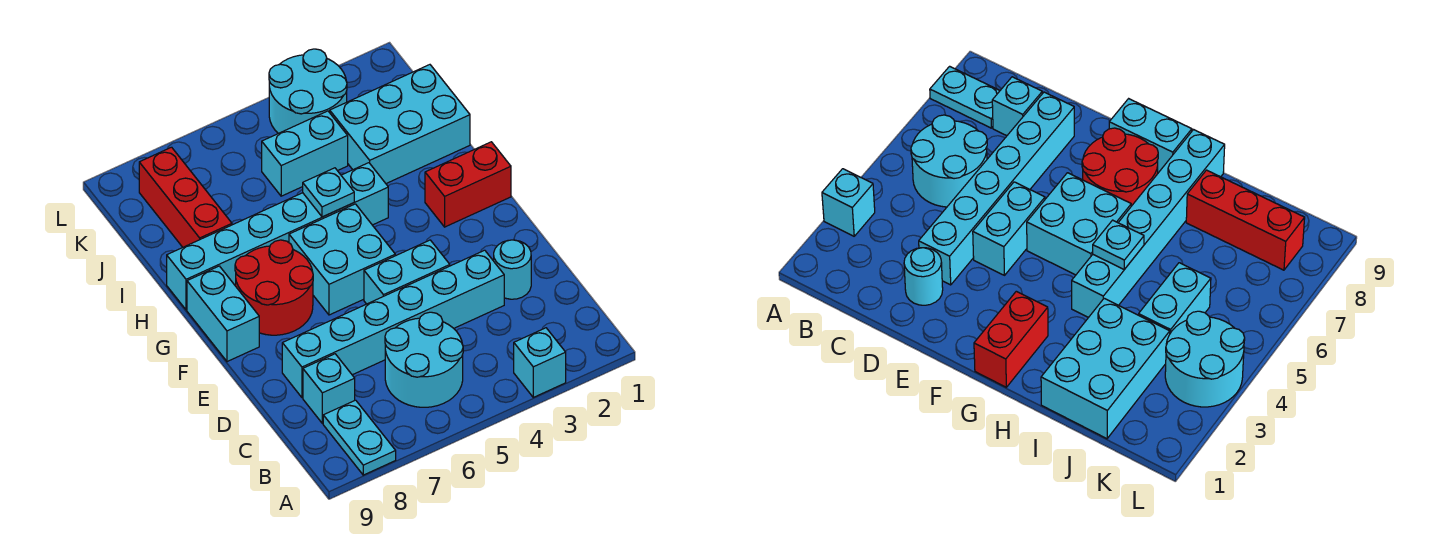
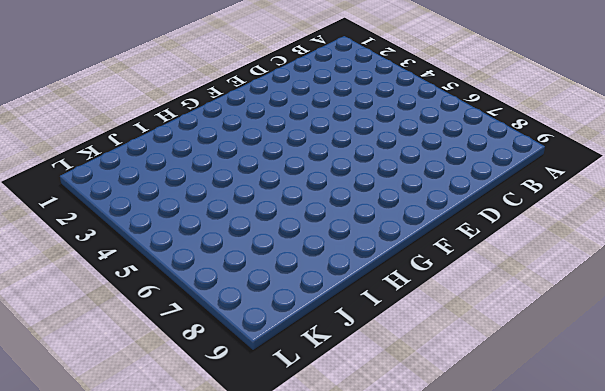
none -> cyan 1x1 brick [514,328,566,397]
none -> cyan 1x2 plate [323,400,396,475]
none -> cyan 2x2 round brick [385,312,463,407]

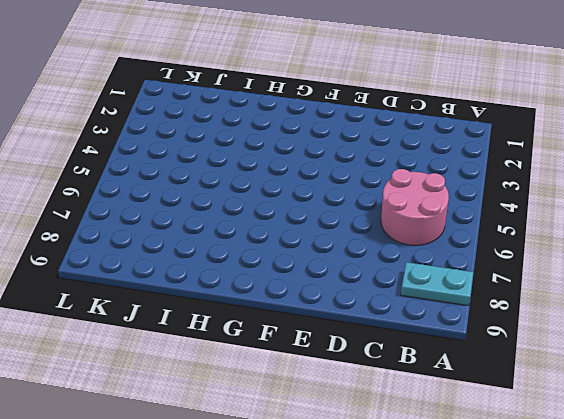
pink 2x2 round brick [381,169,449,245] -> cyan 2x2 round brick [385,312,463,407]
none -> cyan 1x1 brick [514,328,566,397]
none -> cyan 1x1 brick [303,354,355,423]
none -> cyan 1x1 round brick [494,240,531,299]

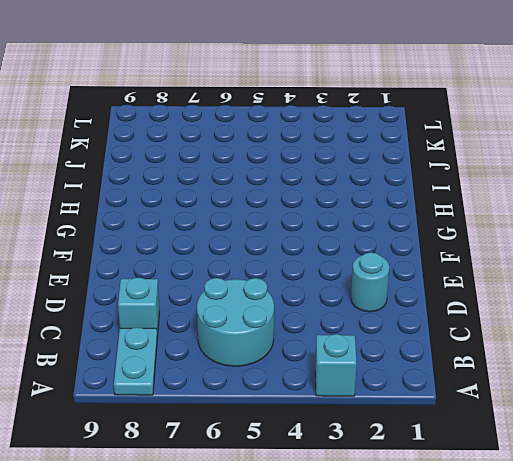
none -> cyan 1x6 brick [282,250,504,398]
none -> cyan 1x2 brick [364,240,450,304]
none -> cyan 2x2 brick [289,204,395,315]

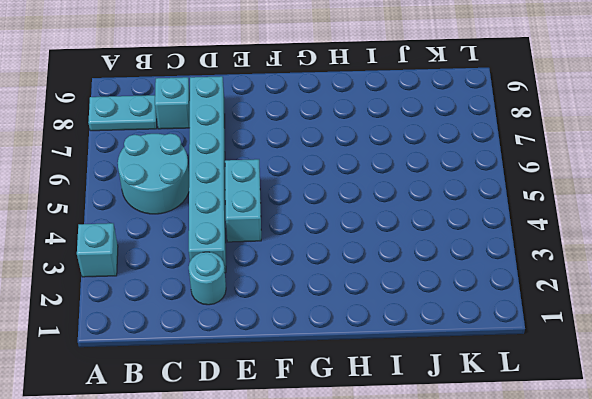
none -> cyan 2x2 brick [289,204,395,315]
none -> red 2x2 round brick [235,240,313,335]
none -> cyan 1x2 brick [187,266,259,362]

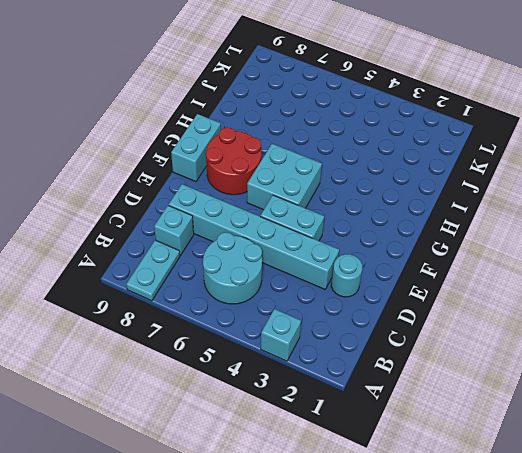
none -> red 1x2 brick [425,142,511,227]
none -> cyan 1x6 brick [167,163,388,310]
none -> cyan 2x3 brick [330,65,470,183]

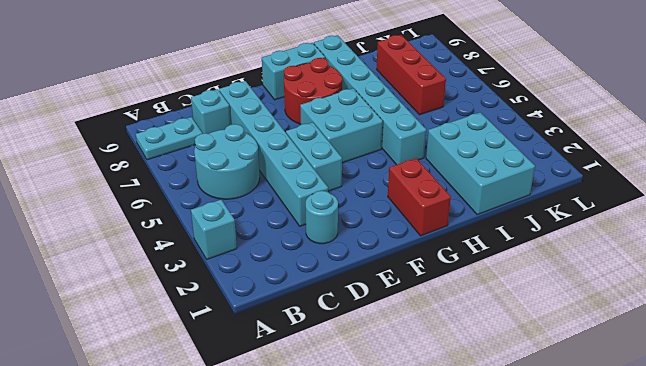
red 1x3 brick [377,35,446,115] -> red 1x3 brick turned to [139,147,232,247]
none -> cyan 1x2 brick [262,111,348,196]
none -> cyan 2x2 round brick [269,49,347,133]
none -> cyan 1x1 plate [303,168,354,217]

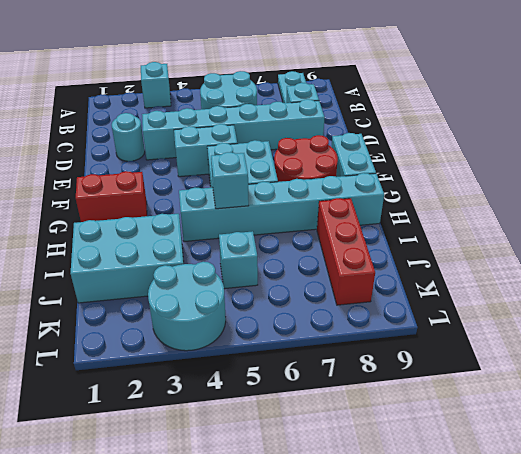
cyan 1x1 brick [211,152,249,209] -> cyan 1x1 plate [303,168,354,217]
cyan 1x1 brick [219,231,258,289] -> cyan 1x2 brick [262,111,348,196]

